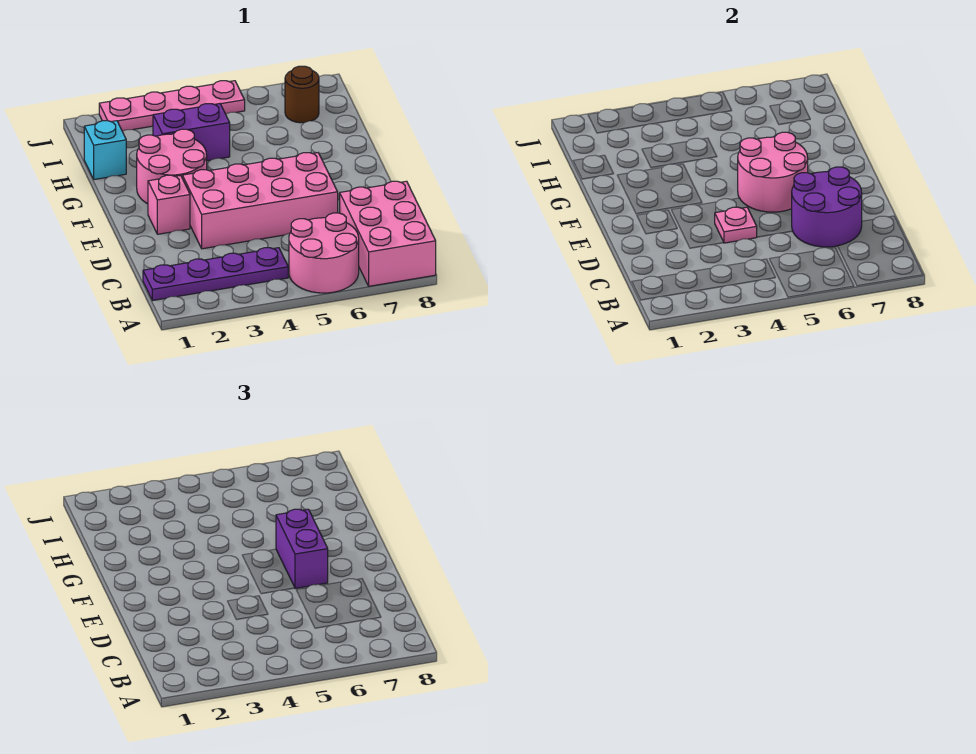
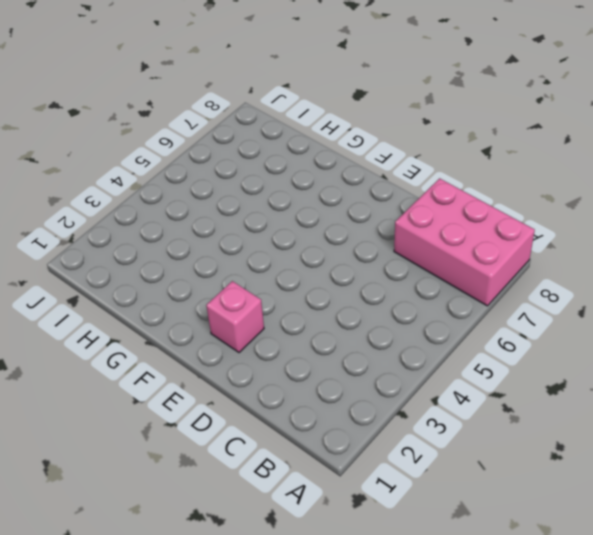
none -> pink 2x2 round brick [289,213,359,293]
none -> purple 1x4 plate [143,248,288,301]
none -> pink 2x4 brick [182,153,338,249]

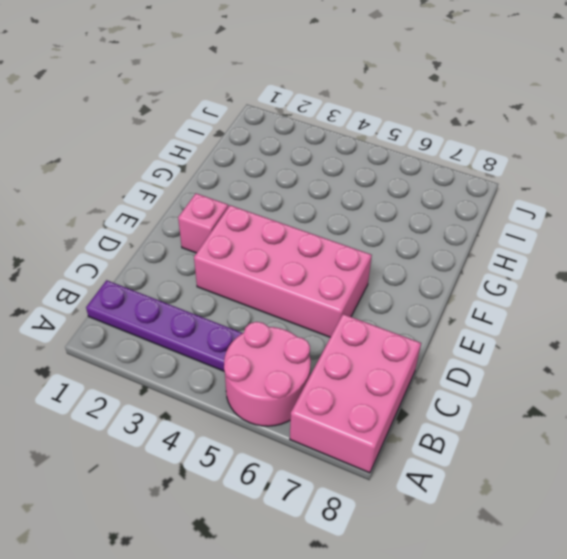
none -> pink 2x2 round brick [137,129,207,204]
none -> cyan 1x1 brick [84,121,126,180]
none -> purple 1x2 brick [153,104,230,161]

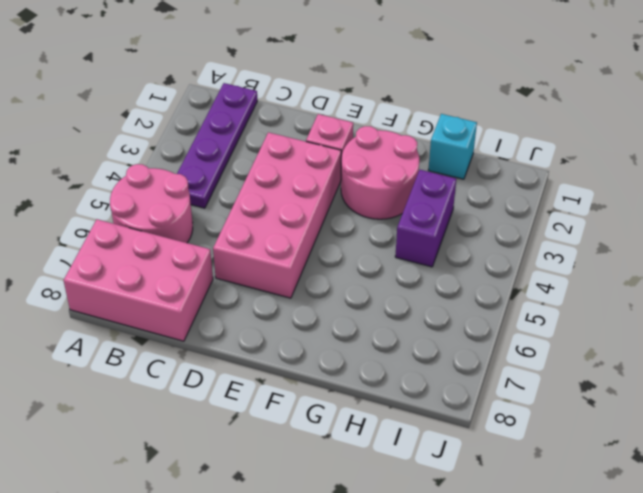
none -> brown 1x1 round brick [285,66,319,123]
none -> pink 1x4 plate [99,81,245,131]
none -> purple 2x2 round brick [792,167,862,247]

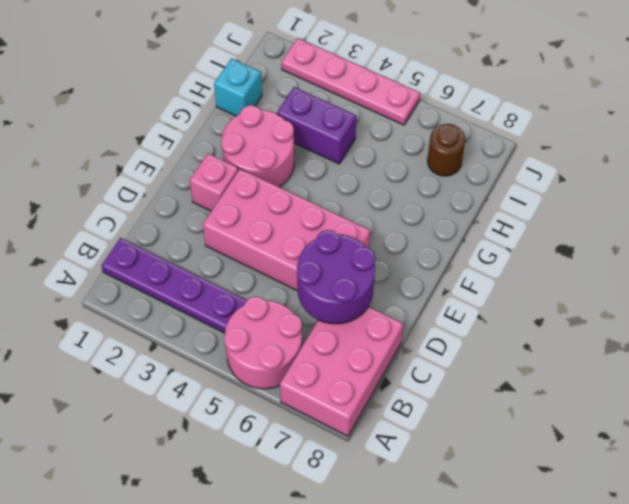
none -> pink 1x1 plate [715,207,757,243]
none -> pink 2x2 round brick [738,132,808,212]
none -> purple 1x2 brick [276,509,328,588]

